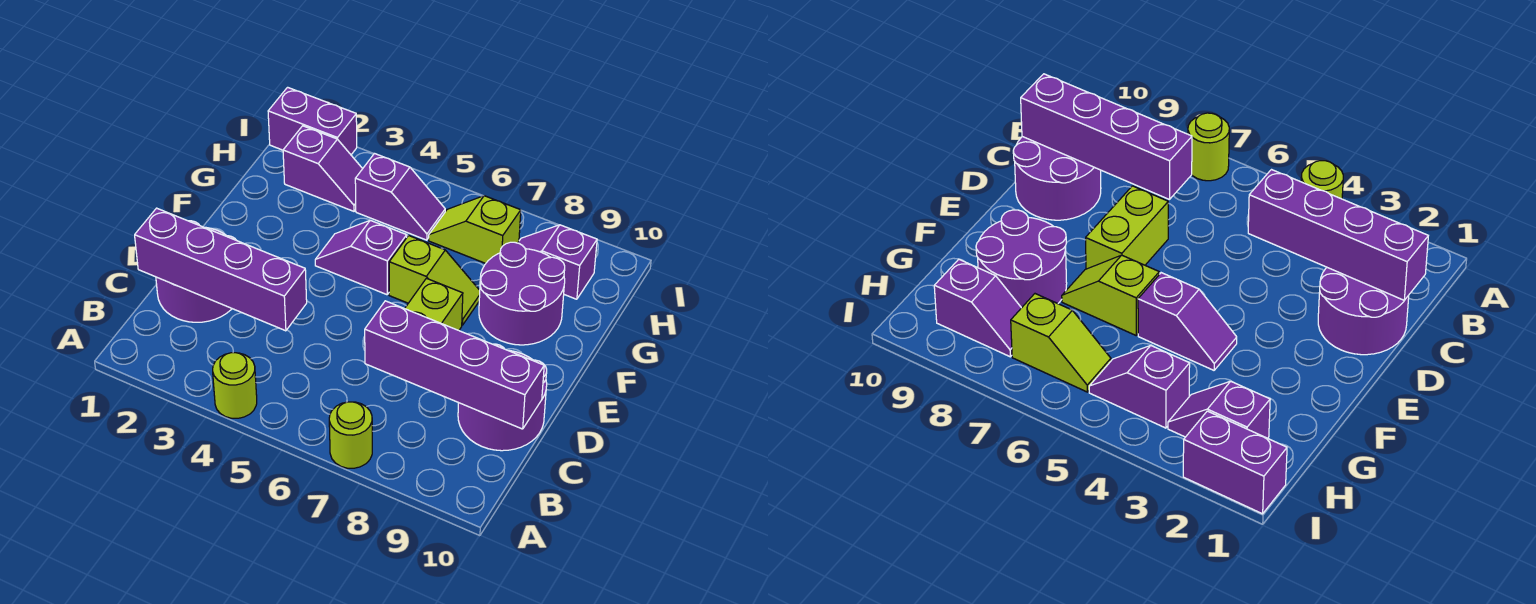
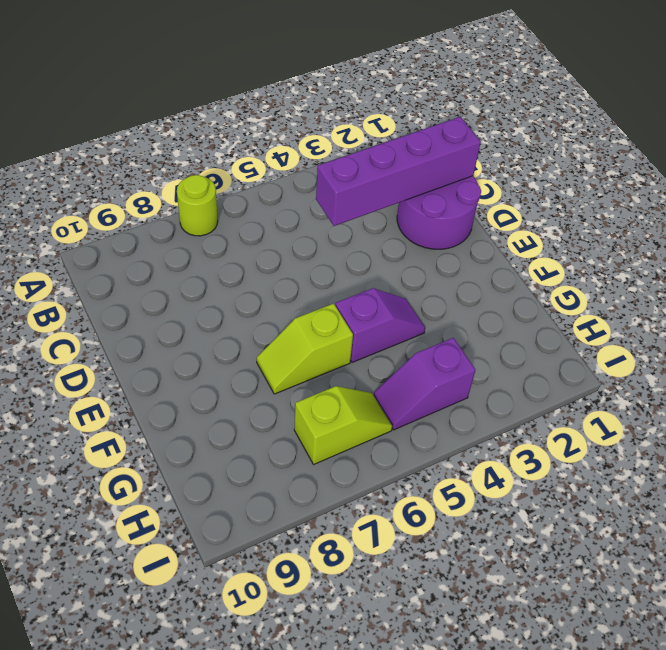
none -> lime 1x1 round brick [213,353,257,418]
none -> purple 2x2 round brick [458,344,547,451]
none -> lime 1x2 brick [405,278,463,330]

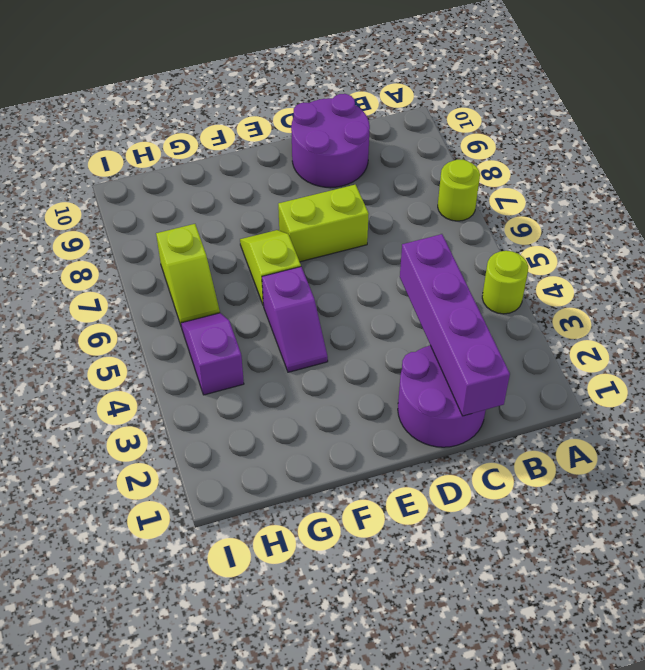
none -> purple 2x2 round brick [479,242,565,345]
none -> purple 1x2 slope [283,126,362,211]
none -> purple 1x2 slope [518,225,597,299]

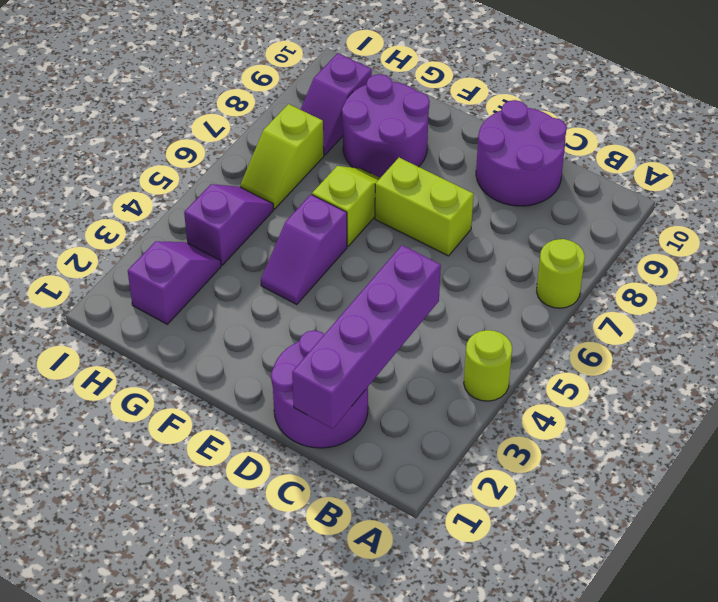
none -> purple 1x2 brick [268,87,357,155]
none -> purple 1x4 brick [365,301,544,429]

